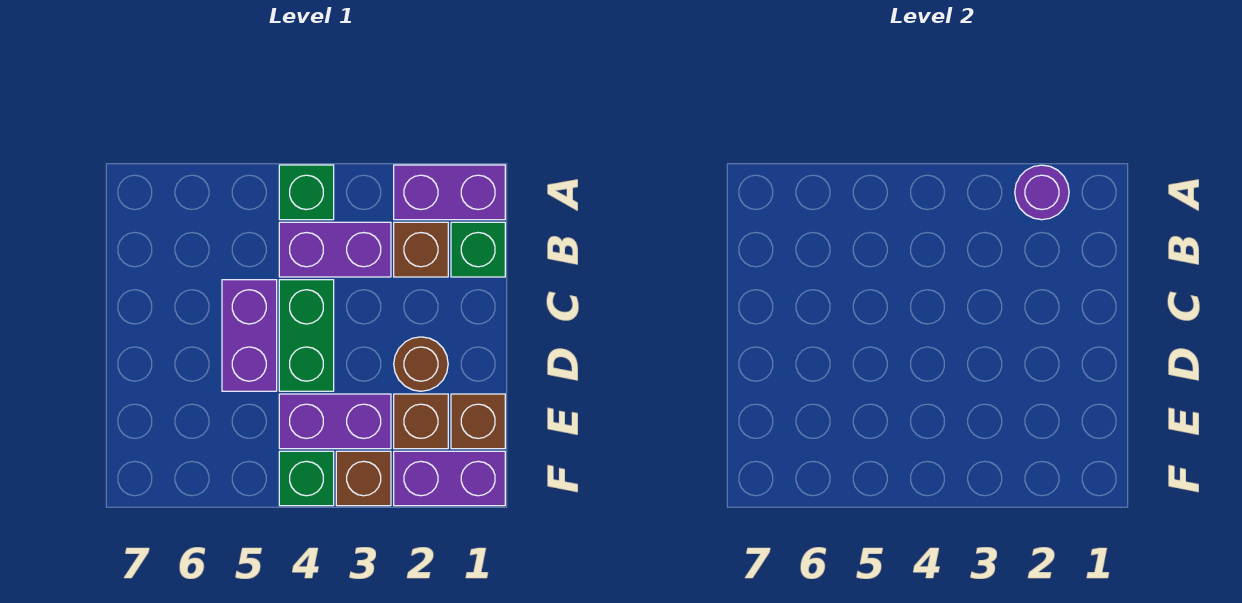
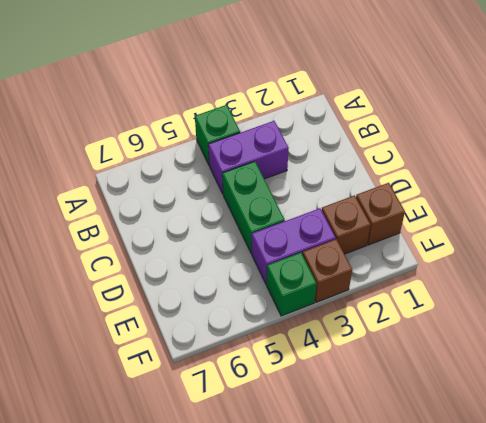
none -> purple 1x2 brick [394,165,505,220]
none -> green 1x1 brick [451,222,505,277]
none -> brown 1x1 brick [394,222,448,277]

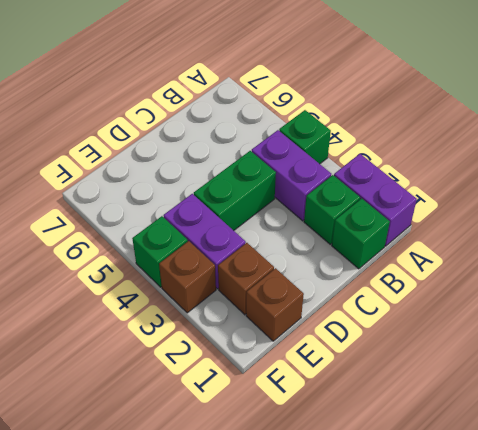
green 1x1 brick [304,175,360,244] -> brown 1x1 brick [394,222,448,277]
none -> purple 1x2 brick [222,280,277,391]
none -> brown 1x1 round brick [394,337,448,391]
none -> purple 1x2 brick [394,451,505,506]

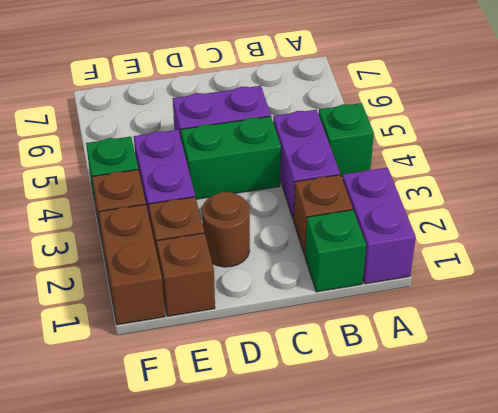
brown 1x2 brick [99,204,165,325] -> purple 1x2 brick [394,451,505,506]
none -> purple 1x1 round brick [1015,165,1069,220]

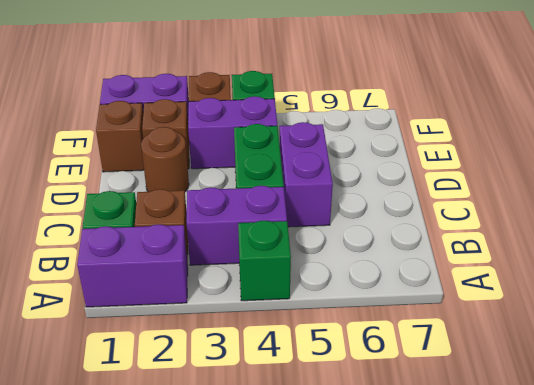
none -> purple 1x1 round brick [1015,165,1069,220]

